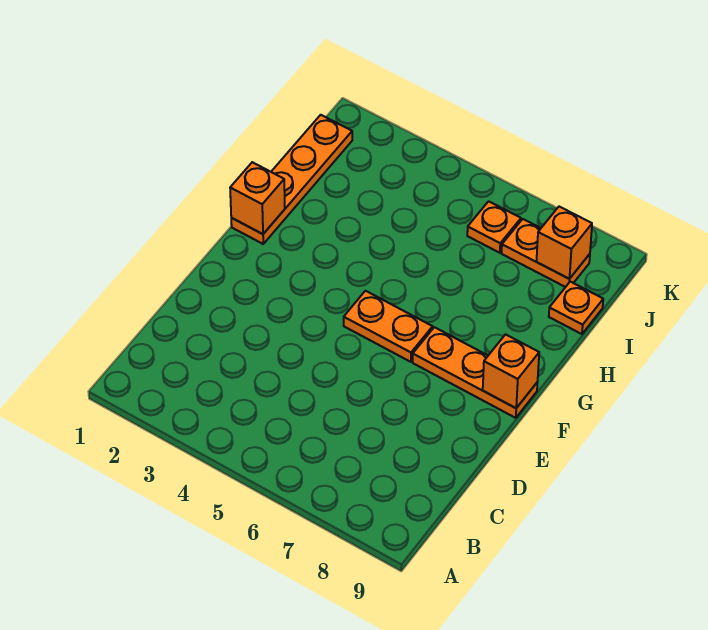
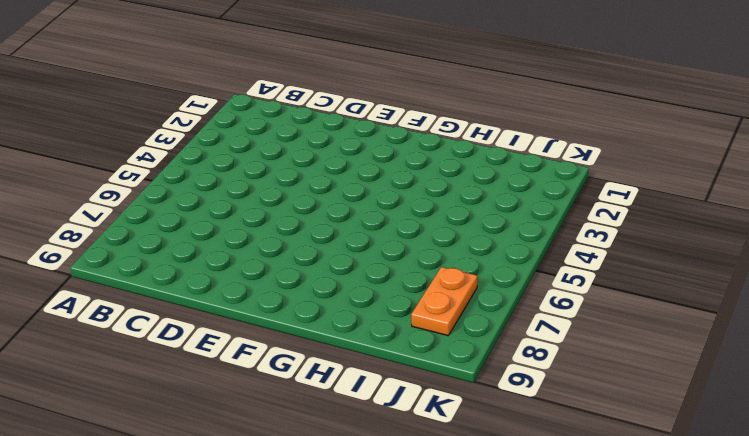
none -> orange 1x2 plate [344,291,433,362]
none -> orange 1x3 plate [413,327,538,418]

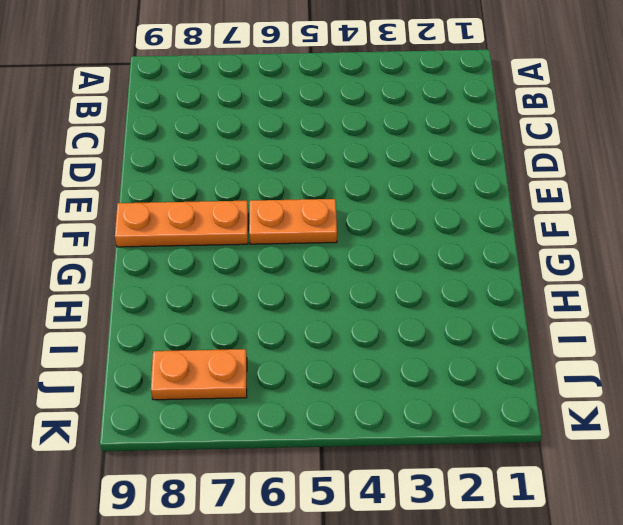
none -> orange 1x4 plate [231,115,352,244]
none -> orange 1x1 plate [549,282,603,334]

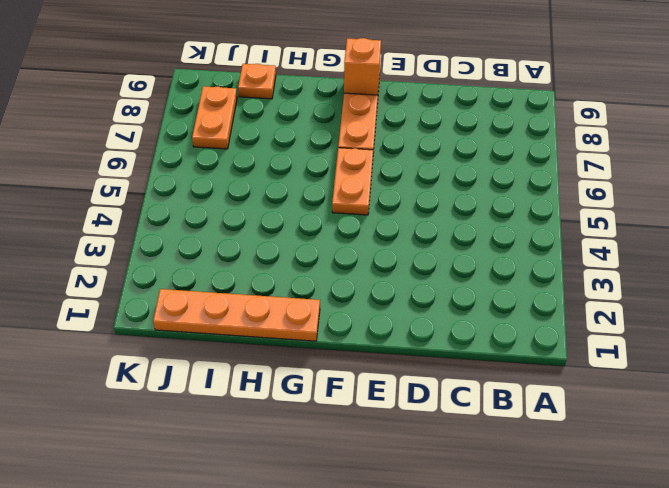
none -> orange 1x1 plate [467,201,521,253]
none -> orange 1x1 brick [230,162,285,234]

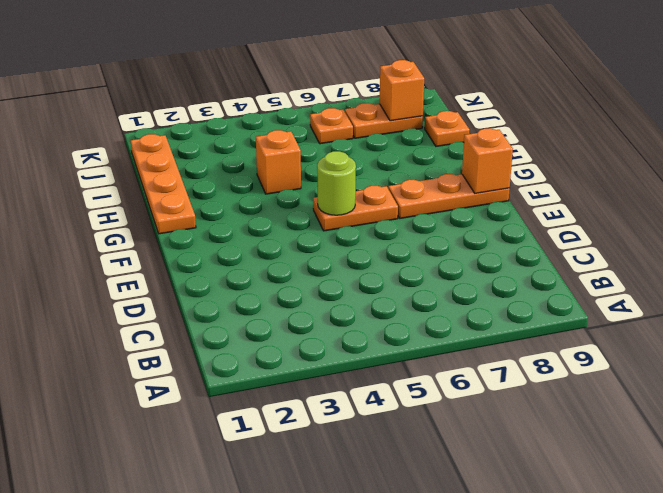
lime 1x1 round brick [317,151,356,215] -> none
orange 1x1 brick [256,130,301,194] -> orange 1x1 brick moved to [230,162,285,234]

